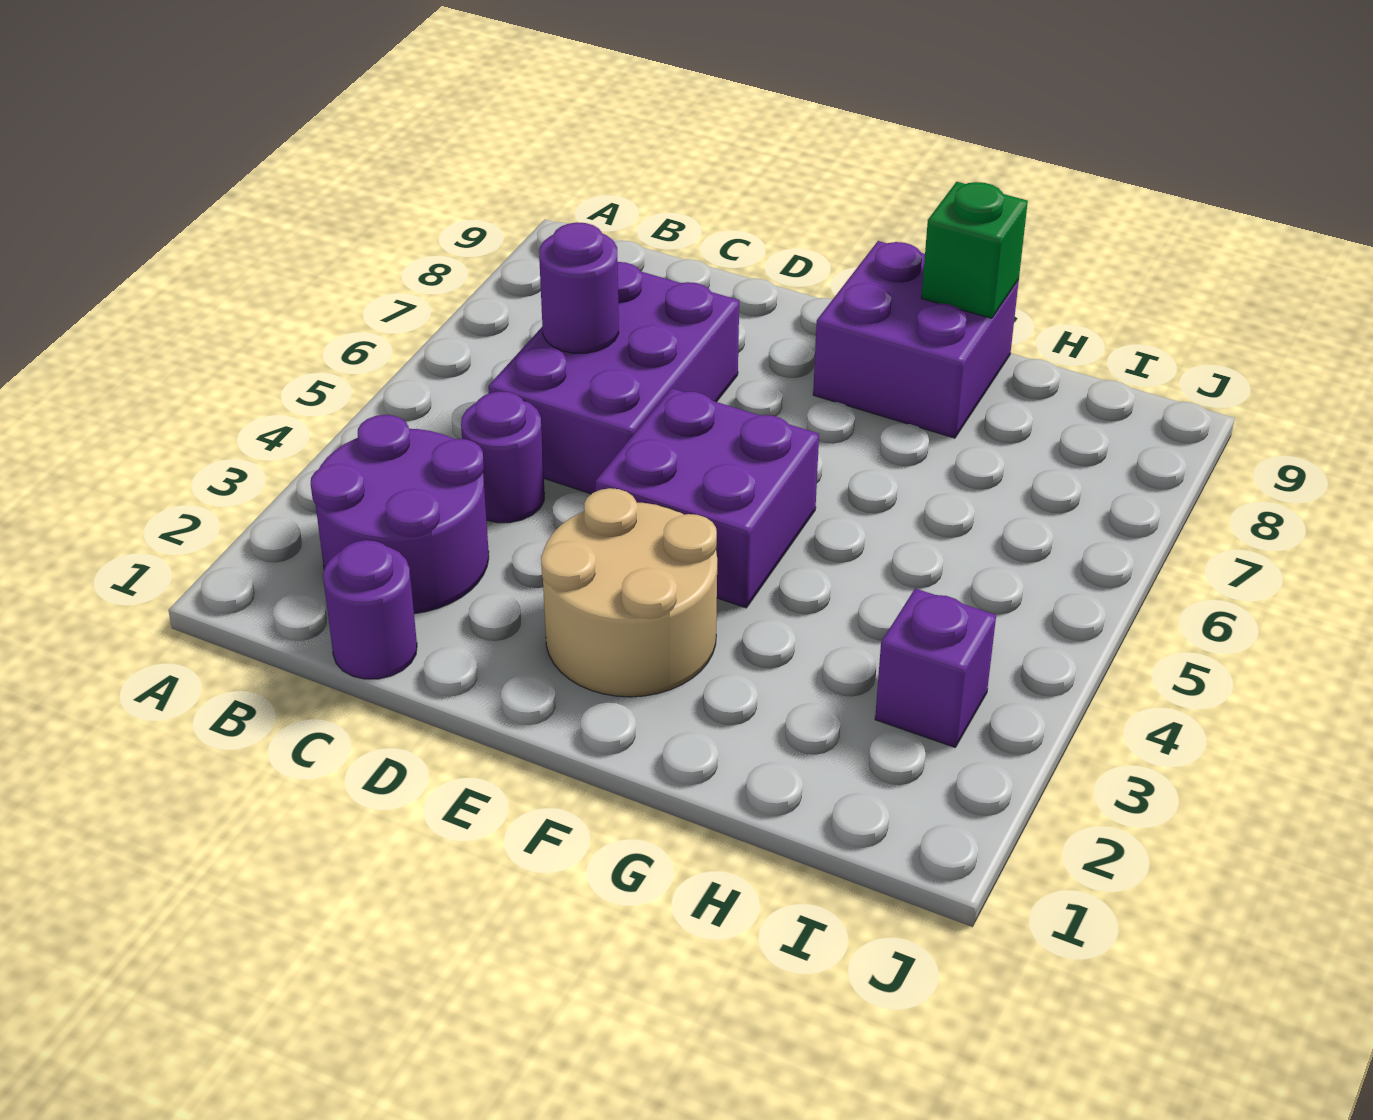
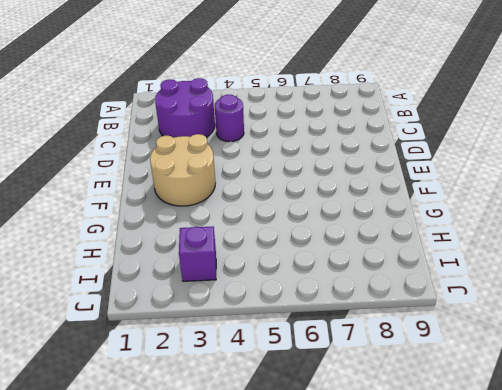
none -> purple 1x1 round brick [323,540,417,679]
none -> purple 2x3 brick [488,262,739,494]

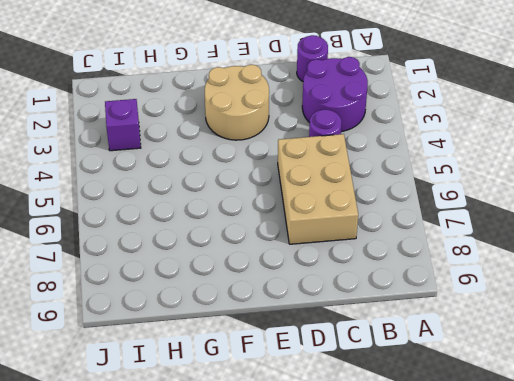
tan 2x3 brick [278,134,358,244] -> purple 2x3 brick [488,262,739,494]
none -> purple 2x2 brick [596,388,819,608]
none -> purple 2x2 brick [813,241,1019,438]

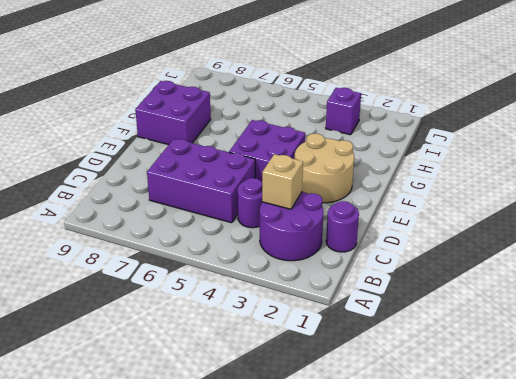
tan 1x1 brick [262,154,303,209] -> none
none -> purple 1x1 round brick [539,222,619,353]
none -> green 1x1 brick [921,182,1028,318]

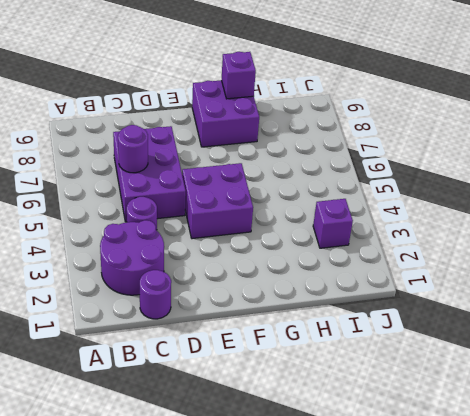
purple 1x1 brick [222,52,256,99] -> green 1x1 brick [921,182,1028,318]
none -> tan 2x2 round brick [541,488,717,697]

